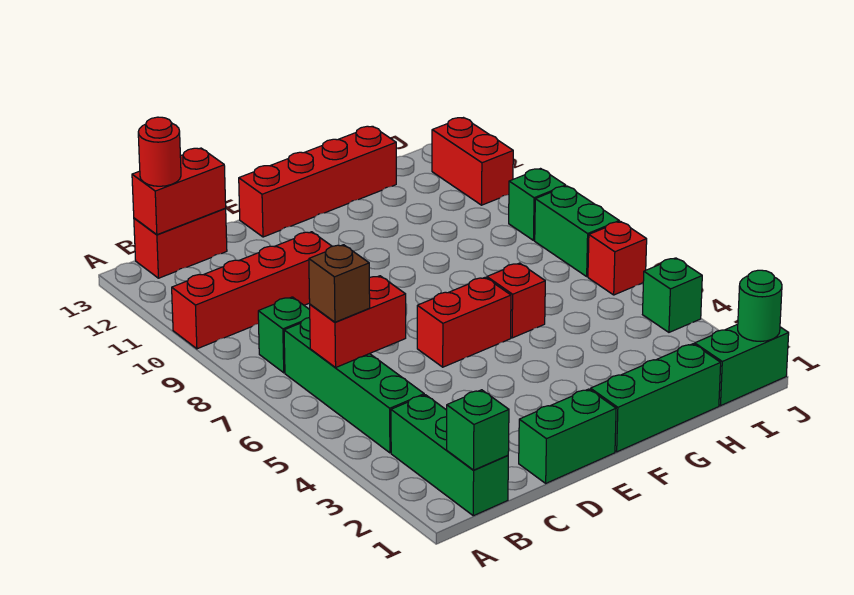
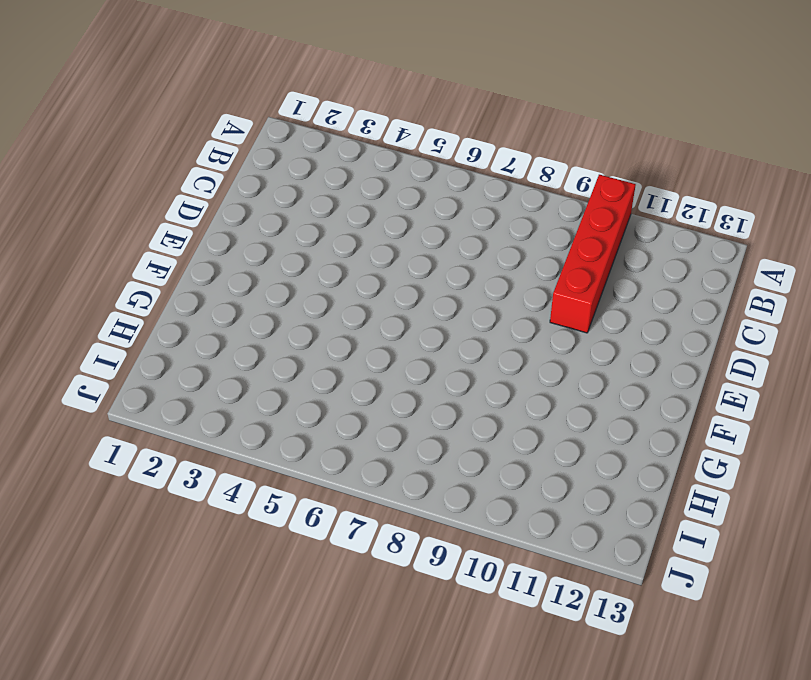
none -> green 1x3 brick [391,395,508,516]
none -> green 1x4 brick [284,318,424,453]
none -> green 1x1 brick [258,297,310,373]

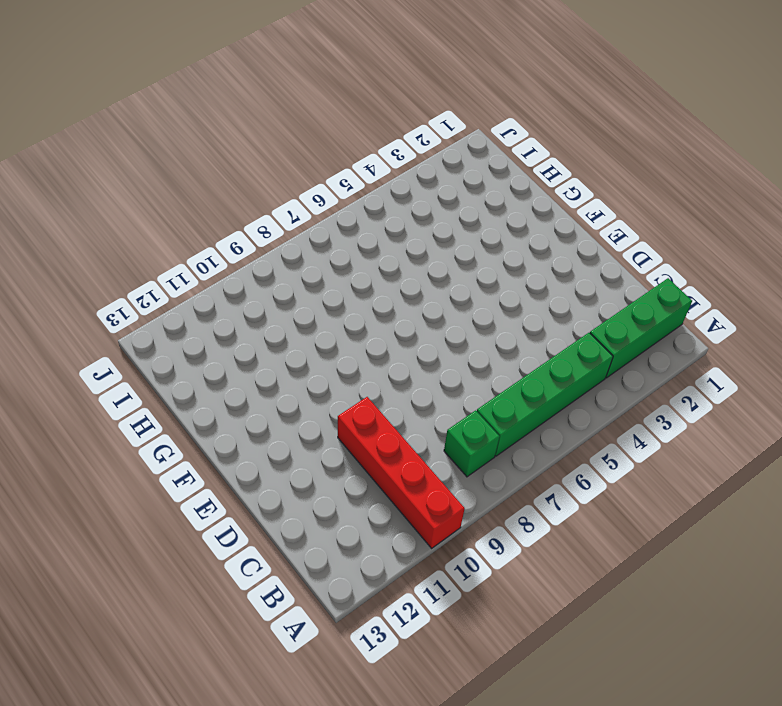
none -> red 1x2 brick [134,209,227,278]
none -> green 1x2 brick [519,389,616,483]
none -> red 1x2 brick [417,277,511,367]

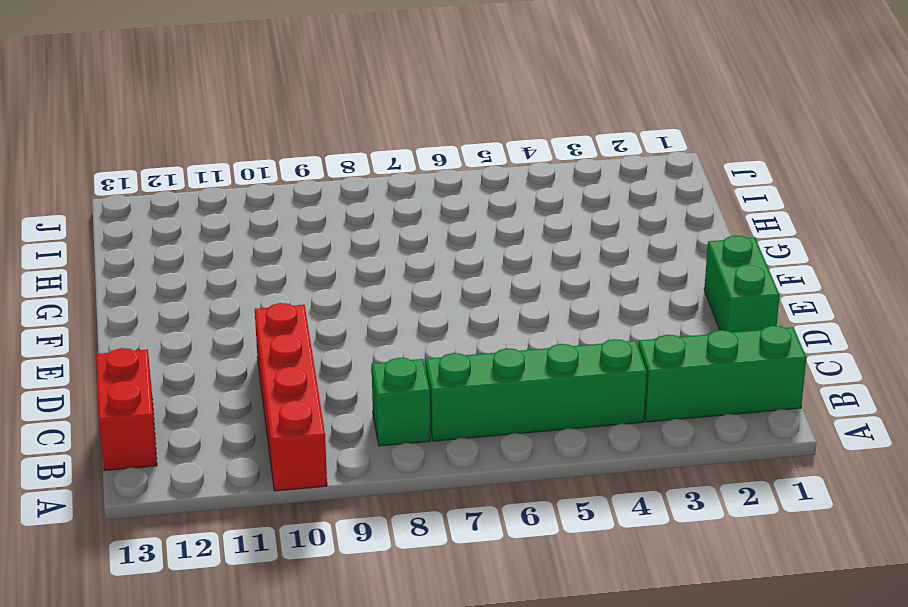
none -> red 1x2 brick [417,277,511,367]
none -> red 1x4 brick [239,126,396,237]
none -> green 1x3 brick [590,344,721,452]

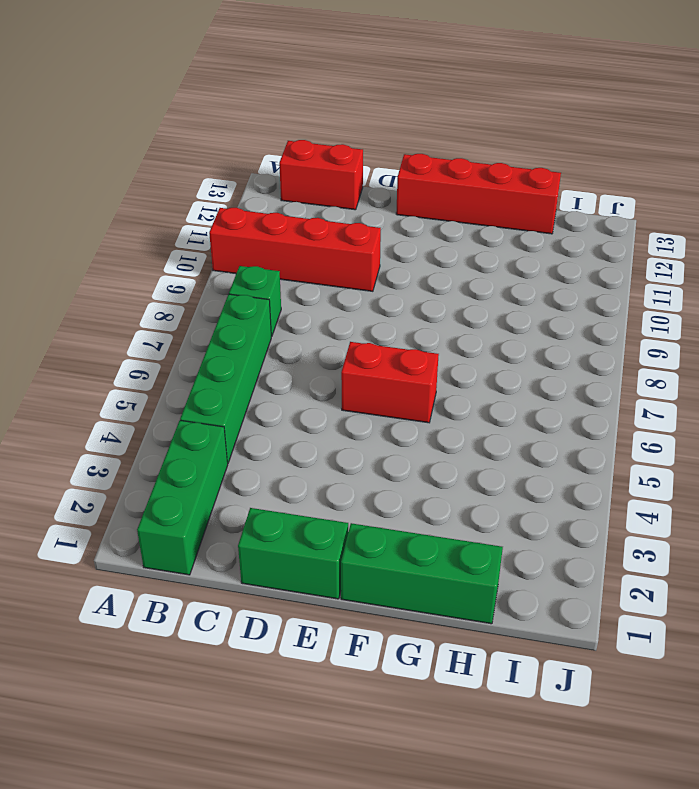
none -> red 1x1 brick [487,263,545,338]
none -> green 1x2 brick [695,324,789,406]
none -> green 1x1 brick [643,258,702,332]

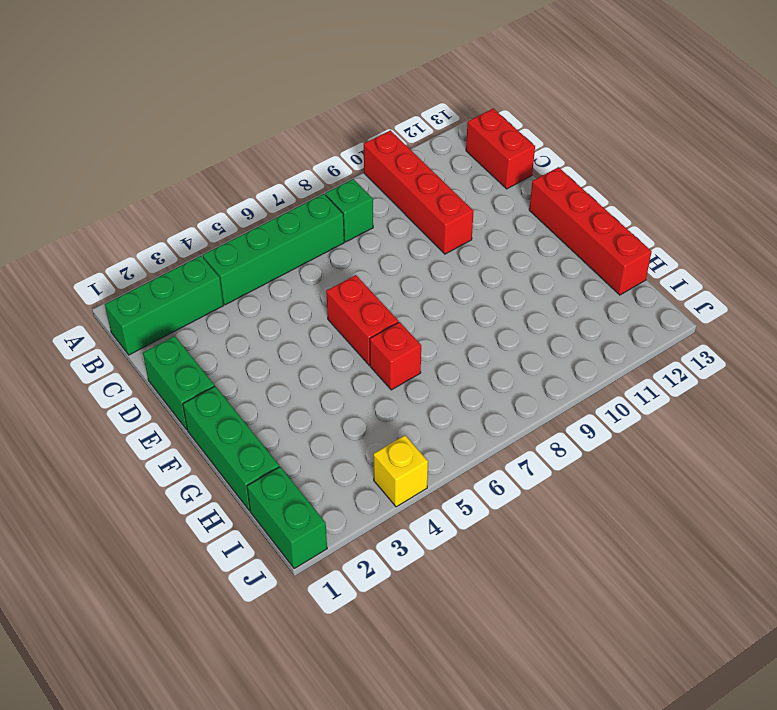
yellow 1x1 brick [373,435,428,507] -> green 1x1 brick [643,258,702,332]
none -> red 1x1 brick [588,222,647,295]
none -> green 1x2 brick [535,186,619,276]
none -> green 1x1 brick [509,169,566,240]

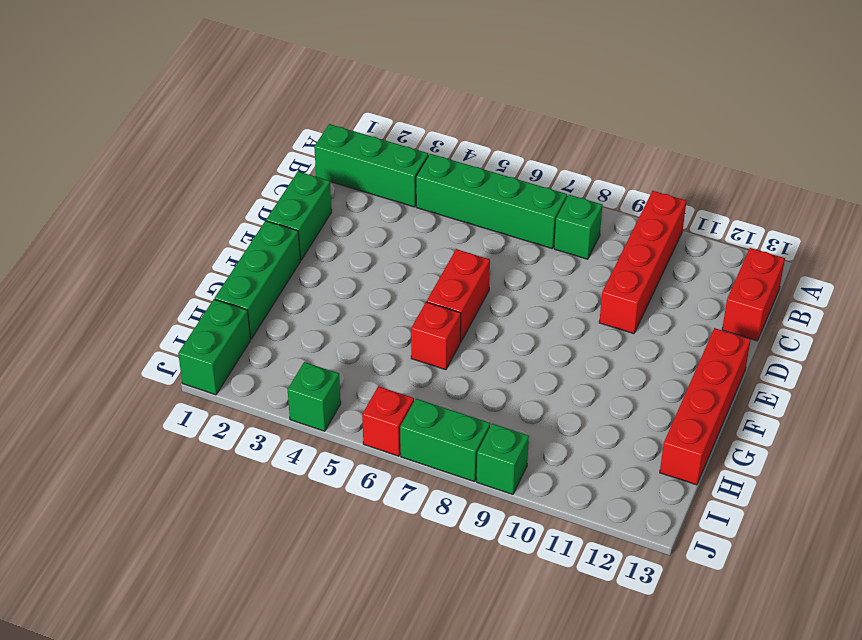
none -> red 1x2 brick [432,118,513,205]
none -> green 1x1 brick [447,390,509,470]
none -> red 1x2 brick [310,276,406,367]

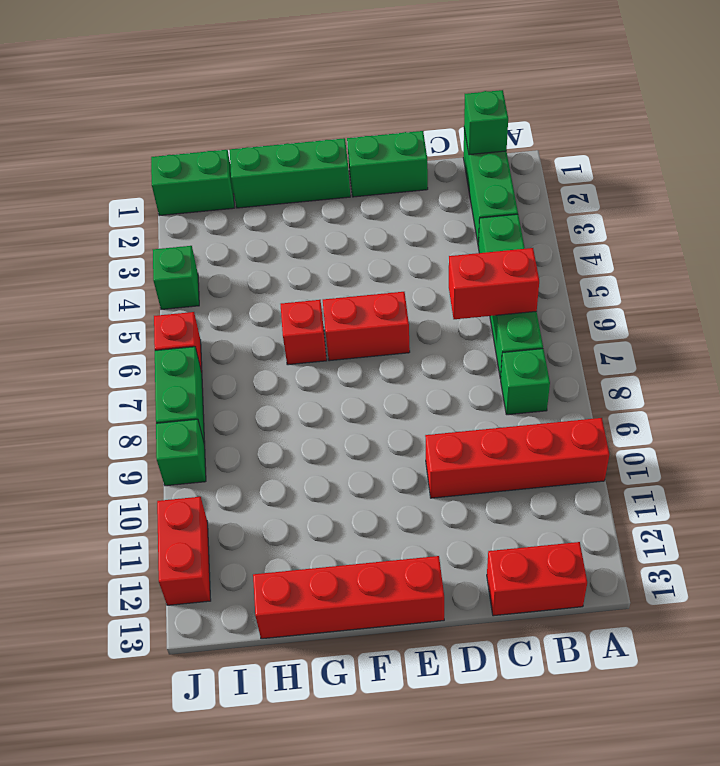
none -> red 1x2 brick [132,148,226,235]
none -> green 1x1 round brick [738,270,782,341]
none -> brown 1x1 brick [309,245,370,322]

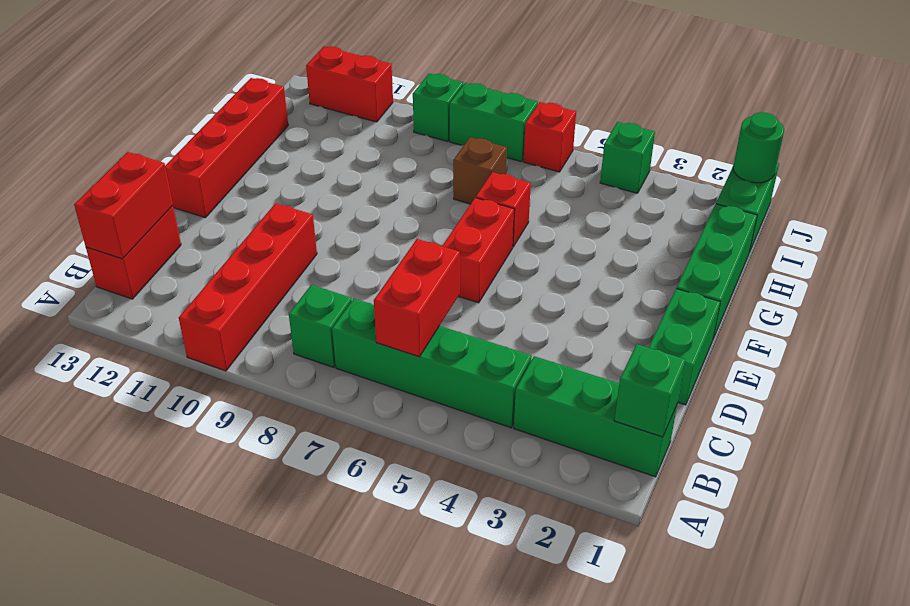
brown 1x1 brick [453,137,507,204] -> brown 1x1 brick moved to [309,245,370,322]
none -> red 1x1 round brick [138,117,181,186]

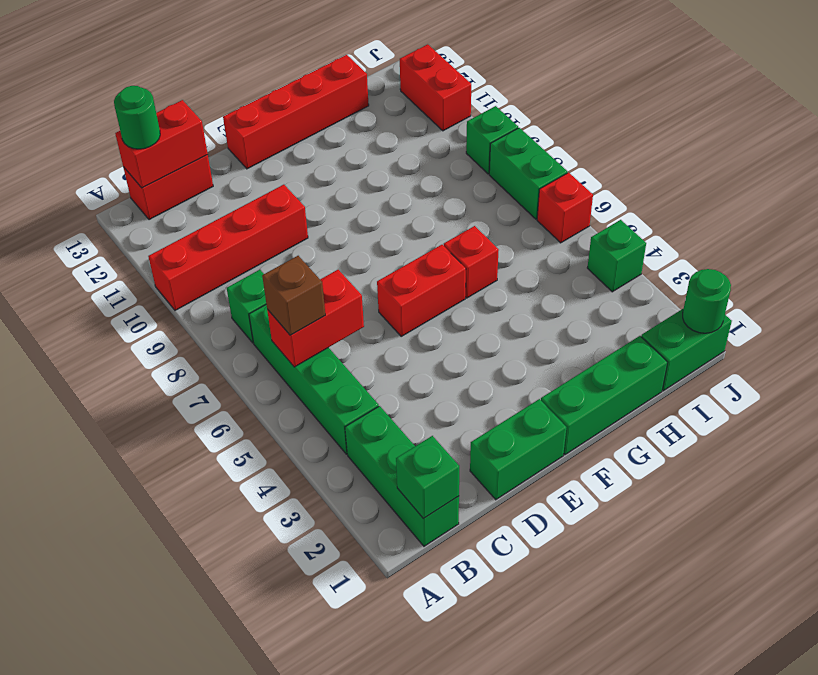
green 1x1 round brick [114,86,160,149] -> red 1x1 round brick [138,117,181,186]

